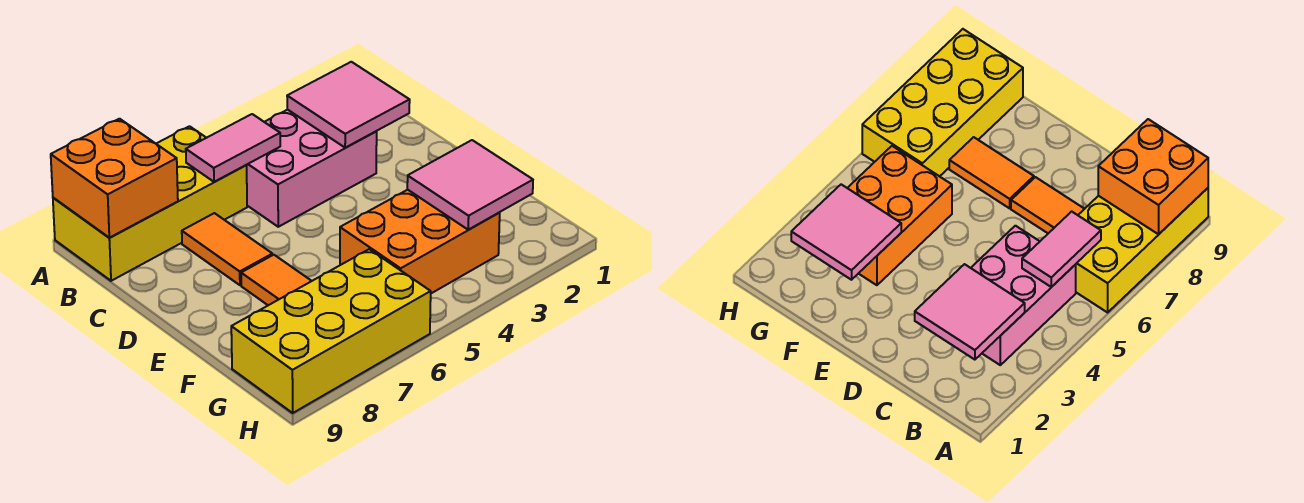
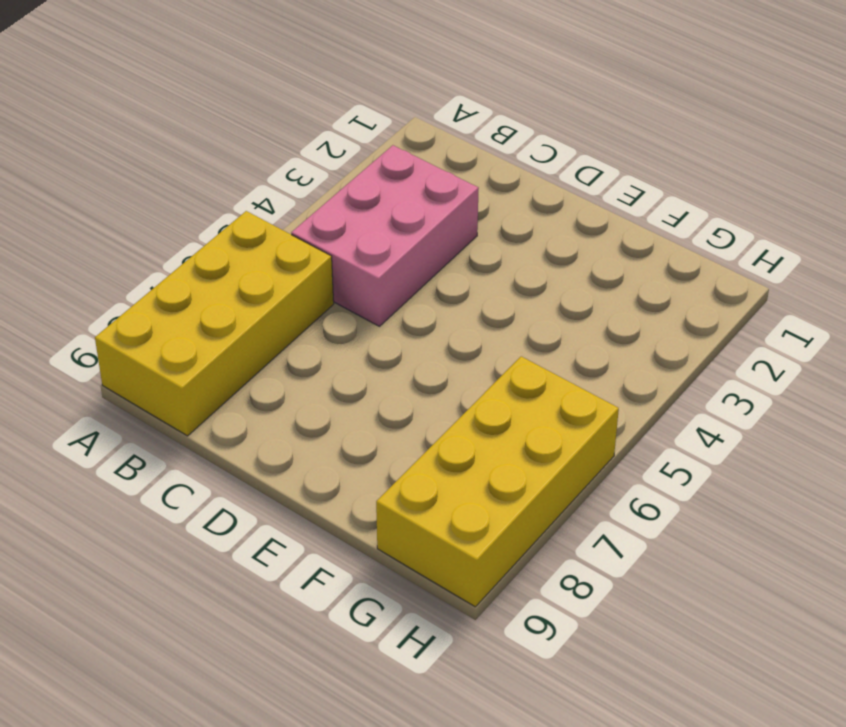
none -> orange 1x2 tile [182,213,272,285]
none -> orange 1x2 tile [241,255,311,305]

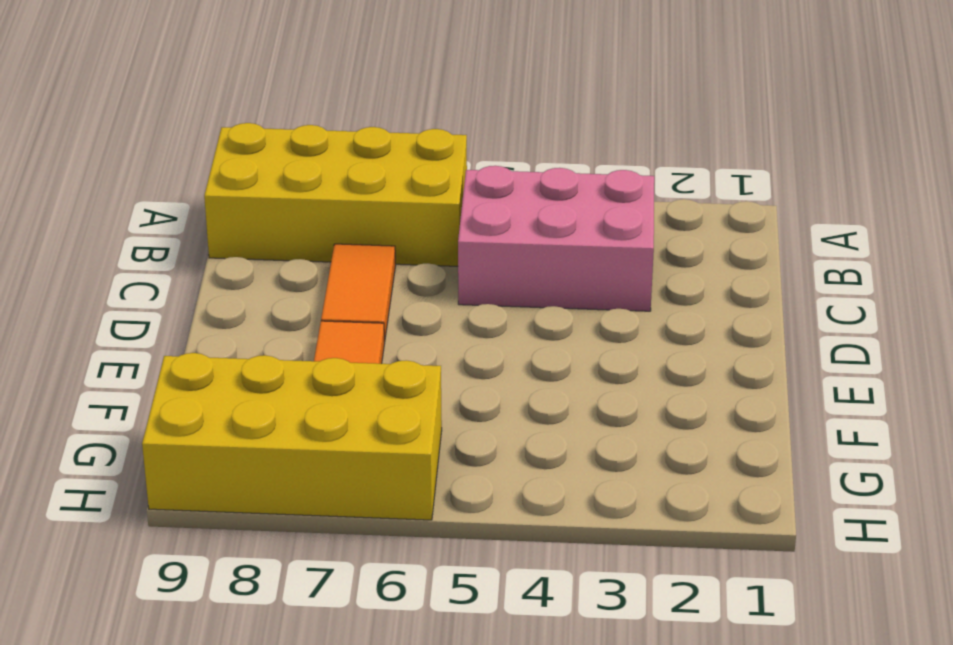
none -> orange 2x3 brick [340,190,500,293]
none -> orange 2x2 brick [51,119,178,238]

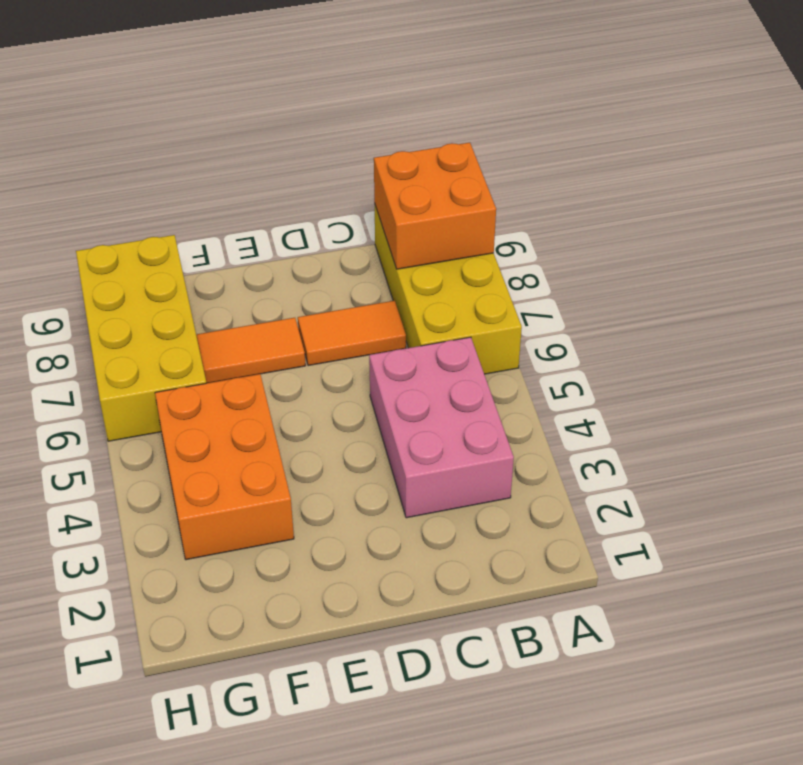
none -> pink 2x2 tile [287,62,410,148]
none -> pink 1x2 tile [186,114,280,182]

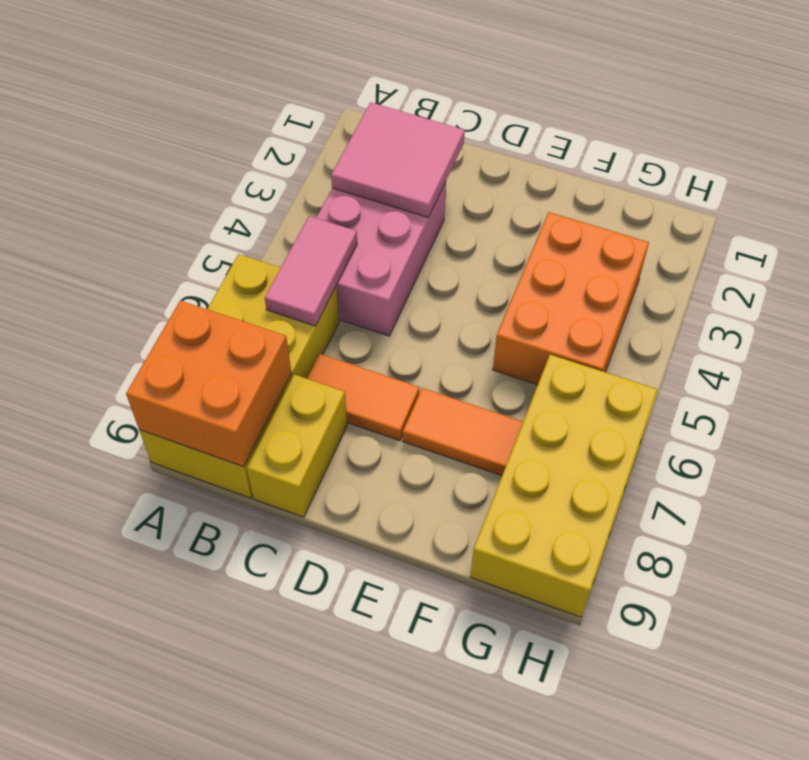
yellow 1x2 brick [247,375,347,517] -> none
none -> pink 2x2 tile [407,140,533,230]

